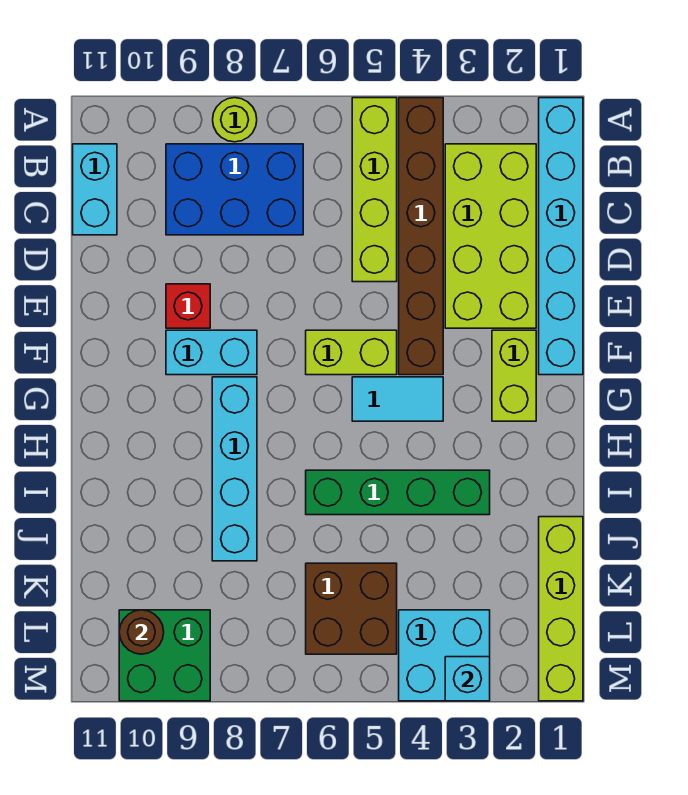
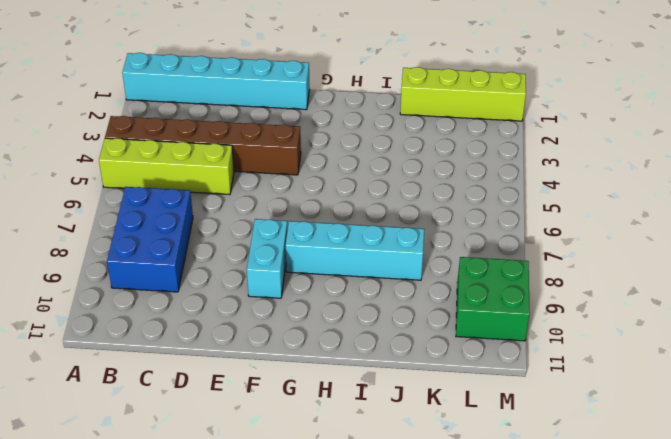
none -> lime 1x1 round brick [213,98,257,142]
none -> lime 2x4 brick [445,144,536,328]
none -> cyan 1x2 brick [73,144,117,235]

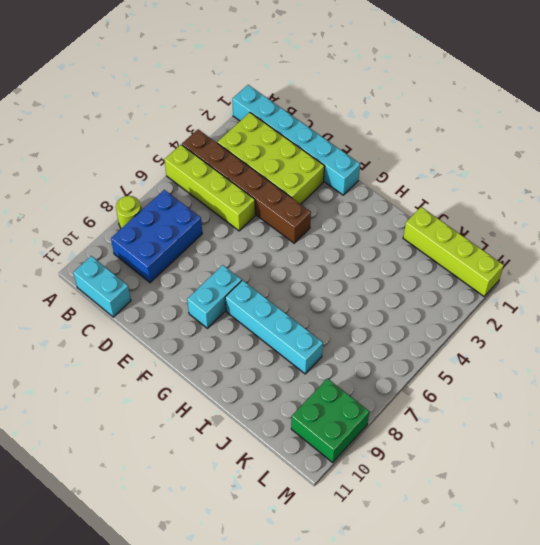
none -> red 1x1 brick [166,284,210,328]
none -> lime 1x2 brick [492,330,536,421]
none -> lime 1x2 brick [306,330,397,375]

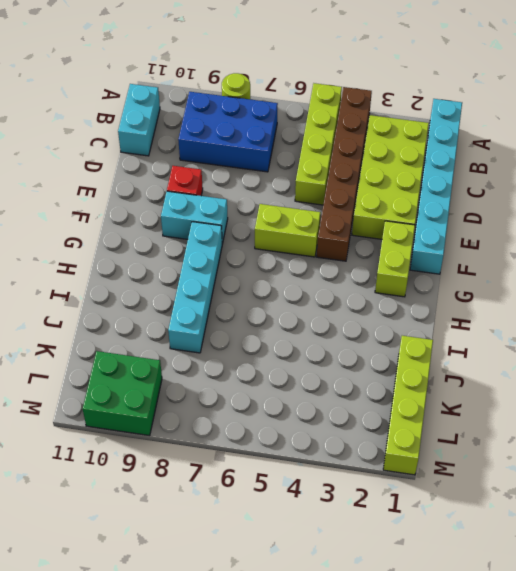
none -> cyan 1x2 tile [352,377,443,421]
none -> green 1x4 brick [306,470,490,515]
none -> brown 2x2 brick [306,563,397,654]

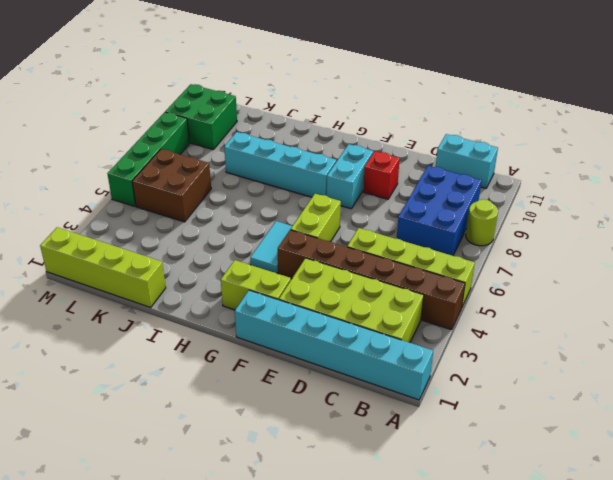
green 1x4 brick [107,112,189,206] -> green 1x4 brick moved to [306,470,490,515]
none -> cyan 2x2 brick [399,610,490,701]
none -> brown 1x1 round brick [119,610,164,654]
none -> cyan 1x1 brick [445,657,490,701]

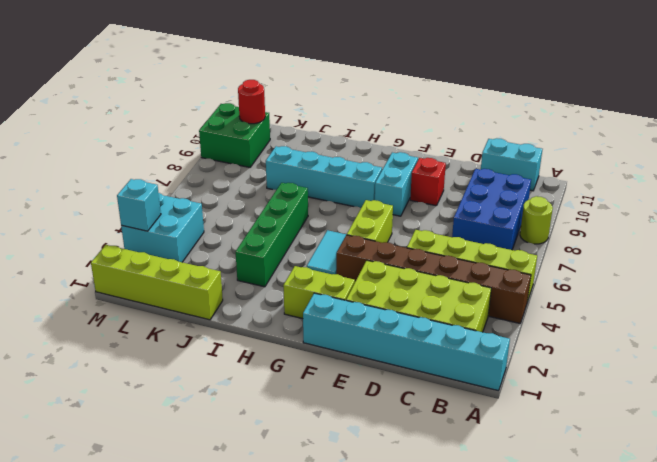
red 1x1 round brick [238,80,265,124] -> brown 1x1 round brick [119,610,164,654]
none -> brown 2x2 brick [306,563,397,654]

